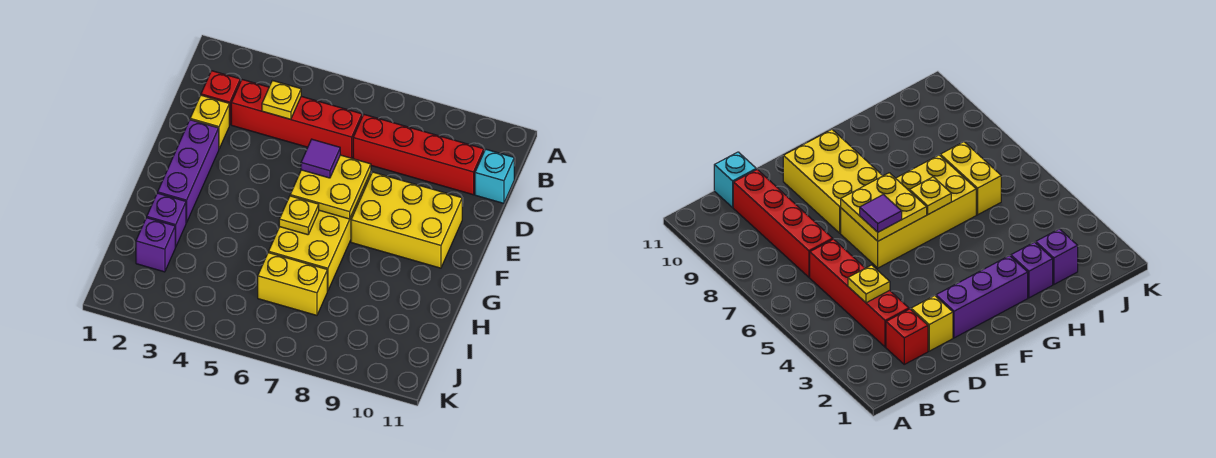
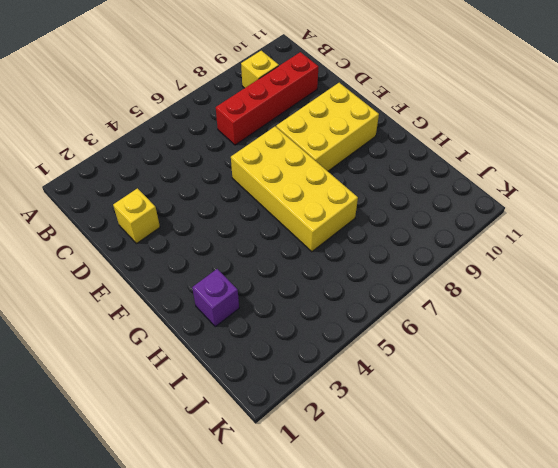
yellow 1x1 brick [241,51,279,88] -> none
none -> red 1x1 brick [201,71,240,125]
none -> red 1x4 brick [231,80,362,158]
none -> cyan 1x1 brick [475,149,514,203]

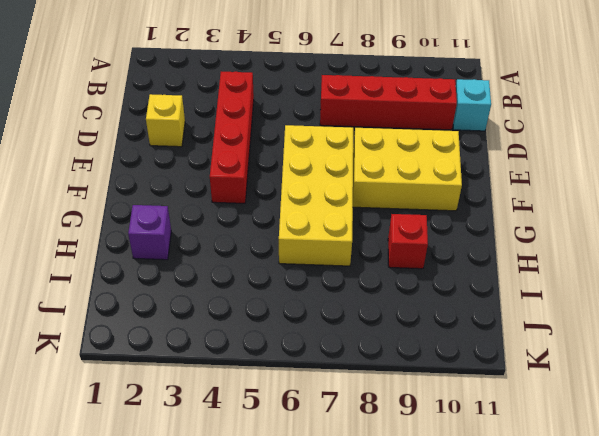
red 1x4 brick [210,72,254,203] -> red 1x4 brick turned to [231,80,362,158]
red 1x1 brick [388,214,428,269] -> red 1x1 brick moved to [201,71,240,125]
none -> purple 1x3 brick [158,120,219,223]
none -> purple 1x1 brick [136,218,175,272]
none -> yellow 1x2 brick [258,253,327,315]

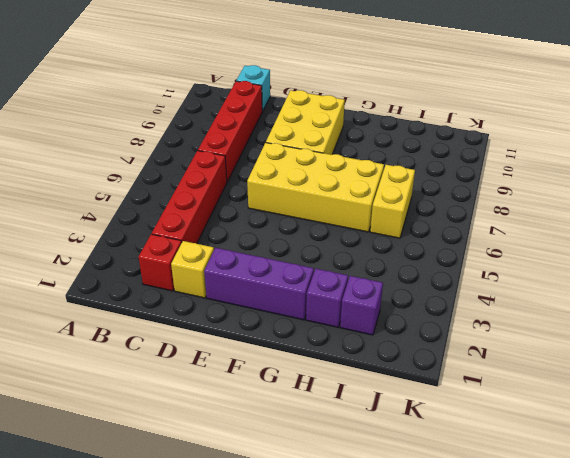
none -> yellow 1x1 plate [262,80,301,119]
none -> yellow 2x2 plate [290,155,371,219]
none -> yellow 1x1 plate [279,196,319,235]

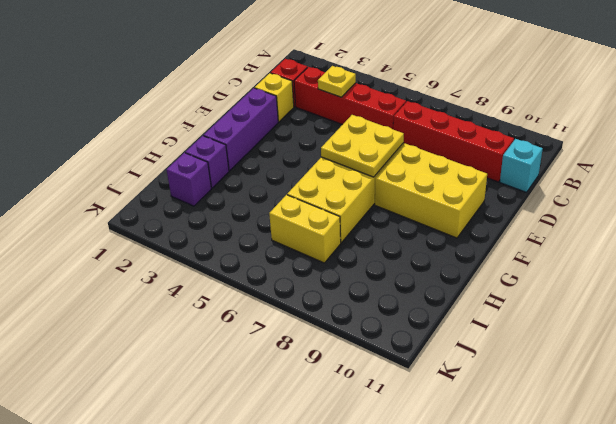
none -> yellow 1x1 plate [279,196,319,235]
none -> purple 1x1 tile [301,139,340,178]

